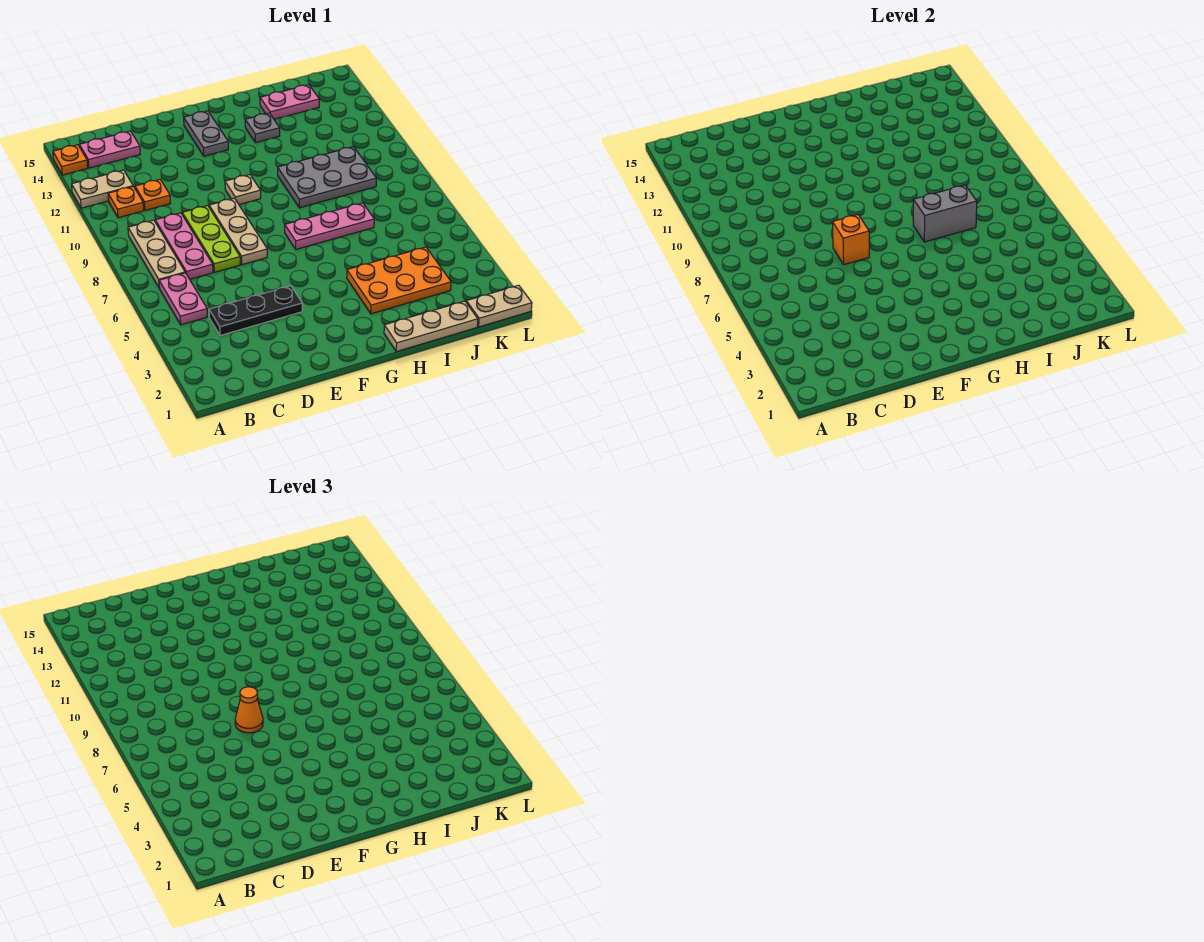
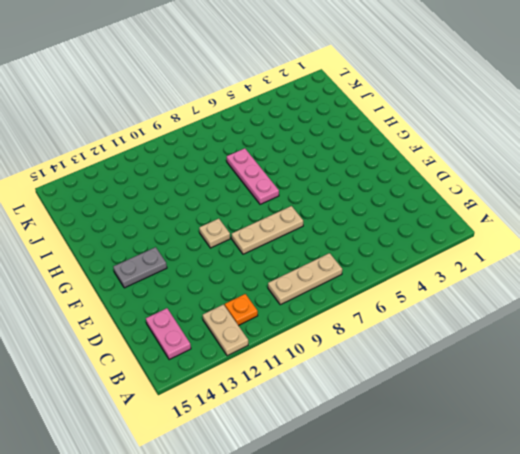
none -> orange 1x1 plate [53,145,88,175]
none -> pink 1x2 plate [159,273,207,325]
none -> black 1x3 plate [209,286,302,335]

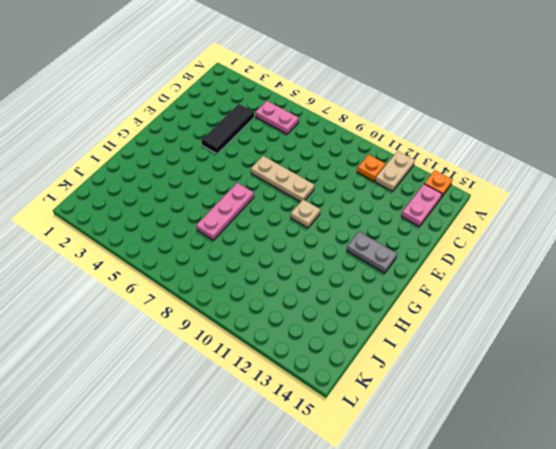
black 1x3 tile [201,104,254,154] -> black 1x3 plate [209,286,302,335]
none -> tan 1x3 plate [128,220,185,288]
none -> pink 1x3 plate [155,213,213,279]
none -> orange 1x1 plate [135,180,170,210]

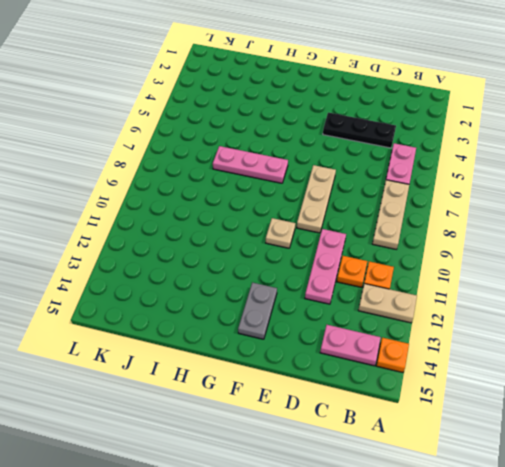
pink 1x3 plate [305,229,346,304] -> pink 1x3 plate moved to [155,213,213,279]
none -> lime 1x3 plate [182,206,240,272]
none -> tan 1x3 plate [384,301,478,352]
none -> orange 2x3 plate [347,247,451,314]

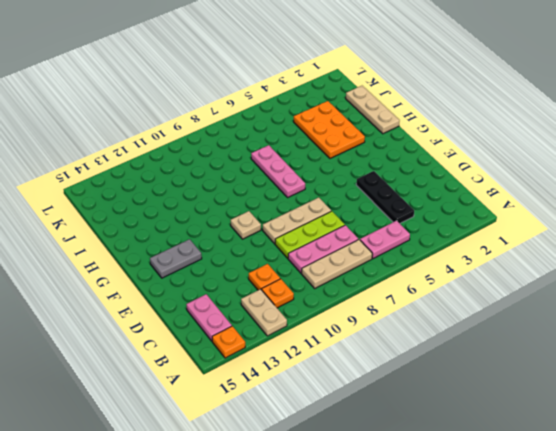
none -> grey 2x3 plate [278,147,376,208]
none -> grey 1x1 plate [245,113,280,143]
none -> pink 1x2 plate [260,85,319,119]

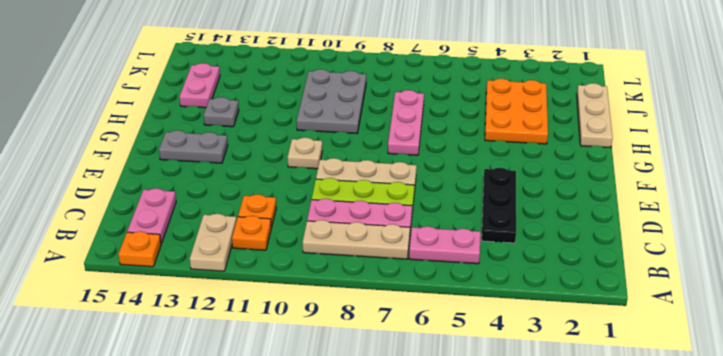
none -> tan 1x2 plate [466,285,532,327]
none -> orange 1x1 brick [832,215,869,265]
none -> grey 1x2 brick [913,185,977,242]

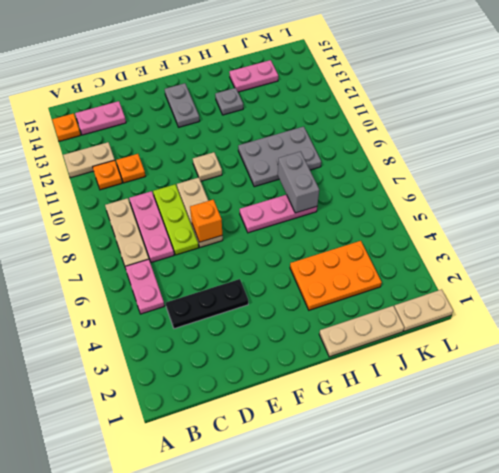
grey 1x2 brick [278,151,319,213] -> grey 1x2 brick turned to [913,185,977,242]
none -> orange 1x1 cone [235,687,263,733]

